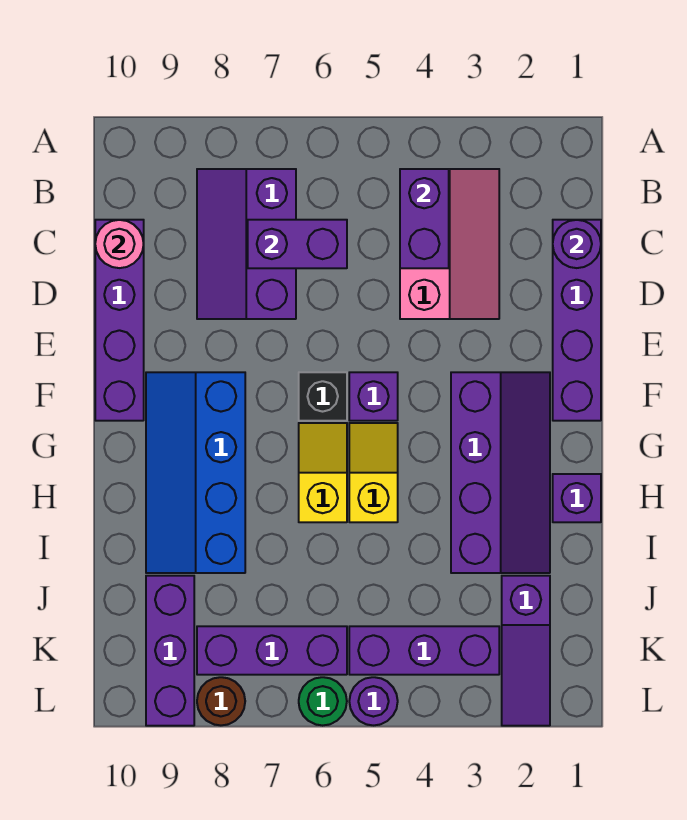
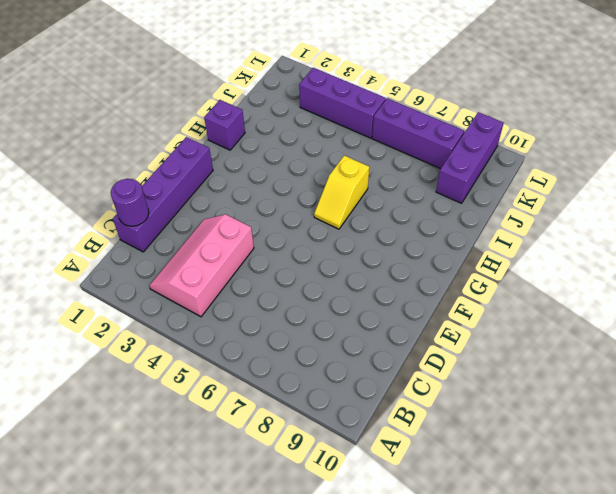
none -> purple 2x3 slope [197,169,296,319]
none -> purple 1x4 brick [95,220,144,421]
none -> purple 2x4 slope [451,372,550,573]

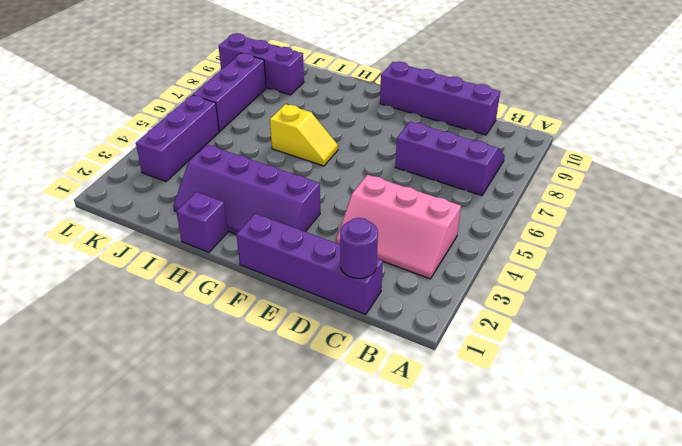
none -> purple 1x1 brick [349,372,398,421]
none -> black 1x1 brick [299,372,347,421]
none -> blue 2x4 slope [146,372,245,573]

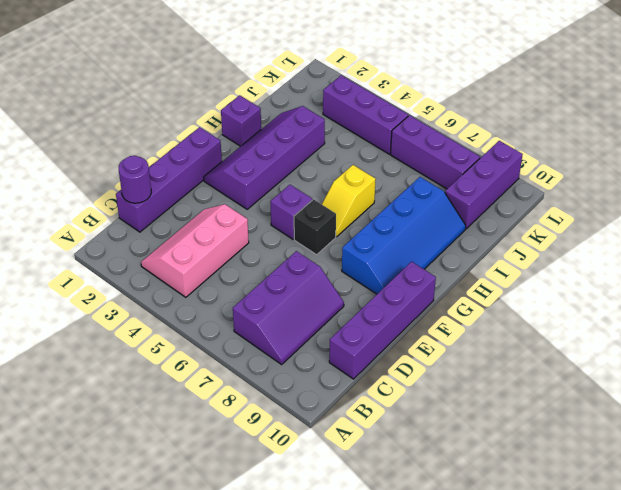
none -> yellow 1x2 slope [349,423,398,522]
none -> purple 1x3 slope [502,576,550,726]
none -> purple 1x1 round brick [349,677,398,725]

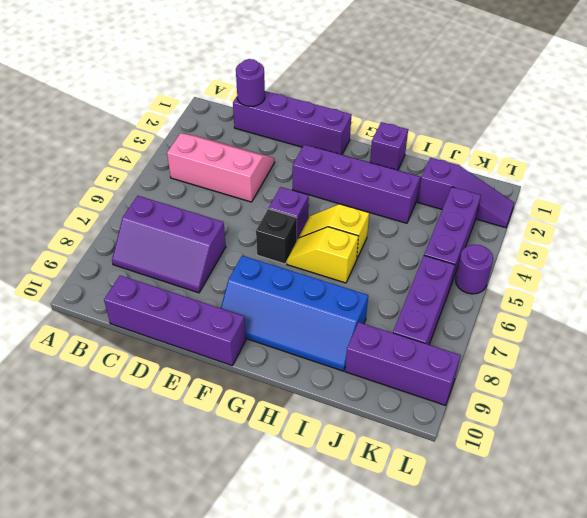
none -> green 1x1 round brick [299,677,347,726]
none -> brown 1x1 round brick [197,677,245,725]
none -> purple 1x2 brick [400,169,449,268]

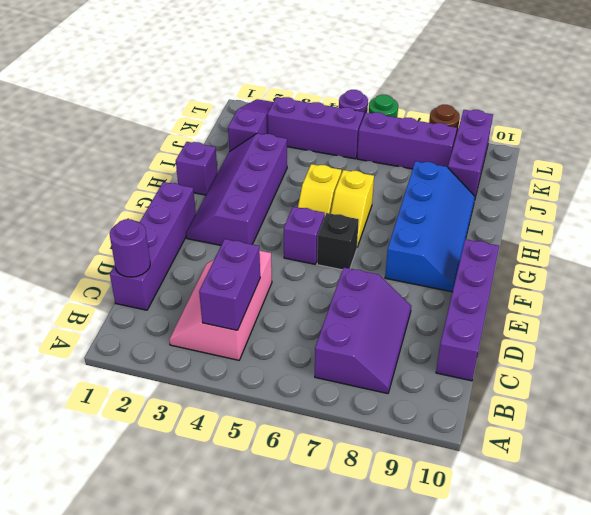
none -> purple 1x2 brick [248,220,347,268]
none -> pink 1x1 round brick [95,220,144,268]

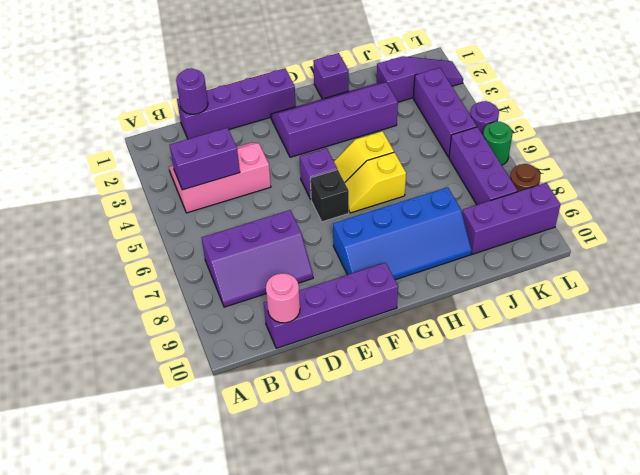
none -> purple 1x2 brick [248,220,347,268]

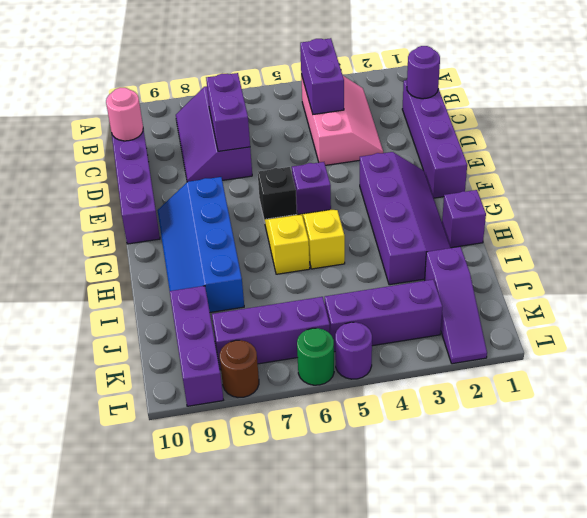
purple 1x2 brick [206,73,250,151] -> purple 1x2 brick turned to [248,220,347,268]

